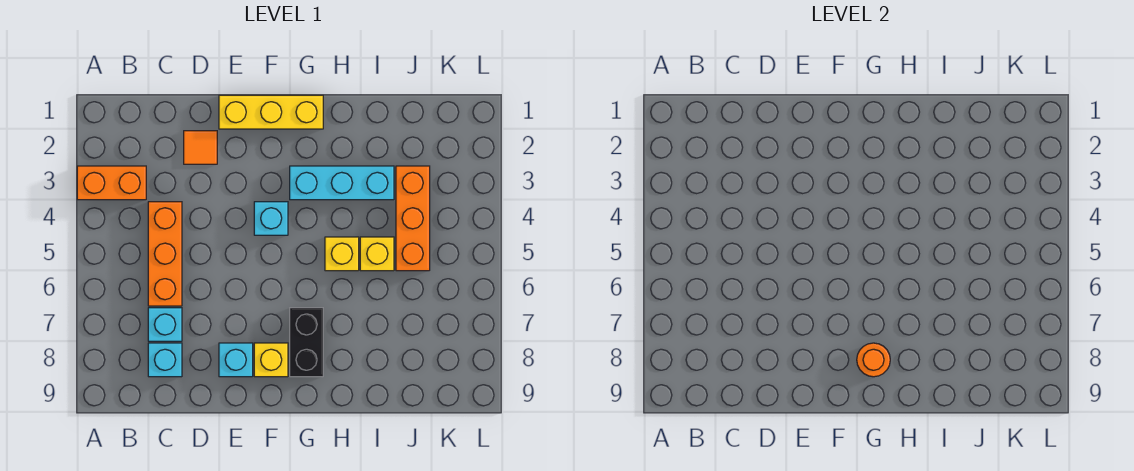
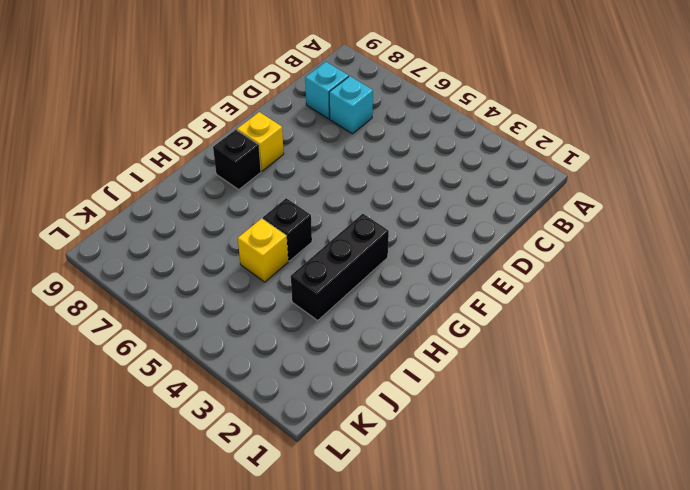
black 1x3 brick [291,214,389,320] -> cyan 1x3 brick [290,166,394,200]
black 1x1 brick [213,130,261,189] -> black 1x2 brick [290,308,323,377]
black 1x1 brick [263,198,312,261] -> yellow 1x1 brick [325,237,359,271]
none -> orange 1x2 brick [77,166,146,200]
none -> orange 1x3 brick [148,202,182,306]
none -> orange 1x1 tile [184,131,217,164]

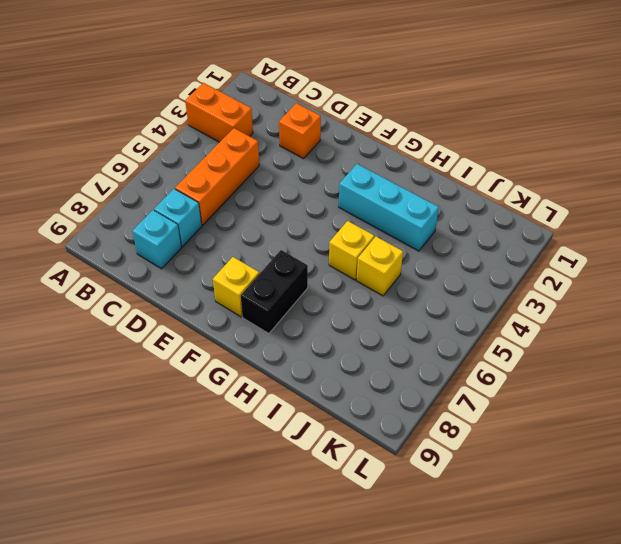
orange 1x1 brick [279,103,321,159] -> orange 1x1 tile [184,131,217,164]
none -> yellow 1x3 brick [219,95,323,129]
none -> cyan 1x1 brick [219,343,253,377]
none -> cyan 1x1 brick [254,202,288,235]

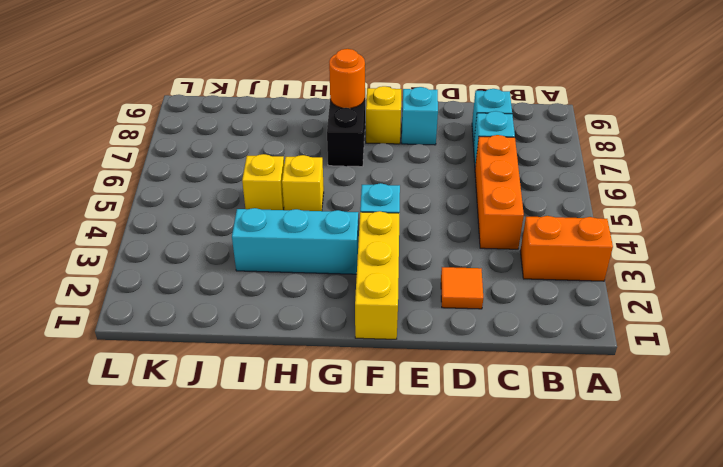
yellow 1x3 brick [355,211,400,339] -> yellow 1x3 brick turned to [219,95,323,129]
none -> orange 1x3 brick [396,166,430,271]

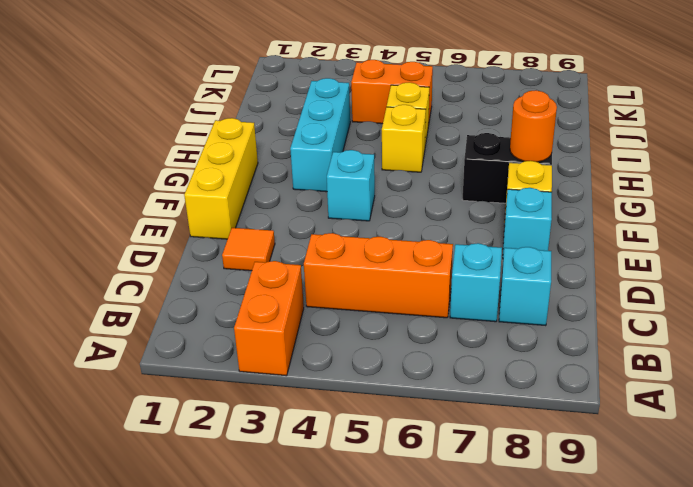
orange 1x2 brick [351,60,433,126] -> orange 1x3 brick [396,166,430,271]

